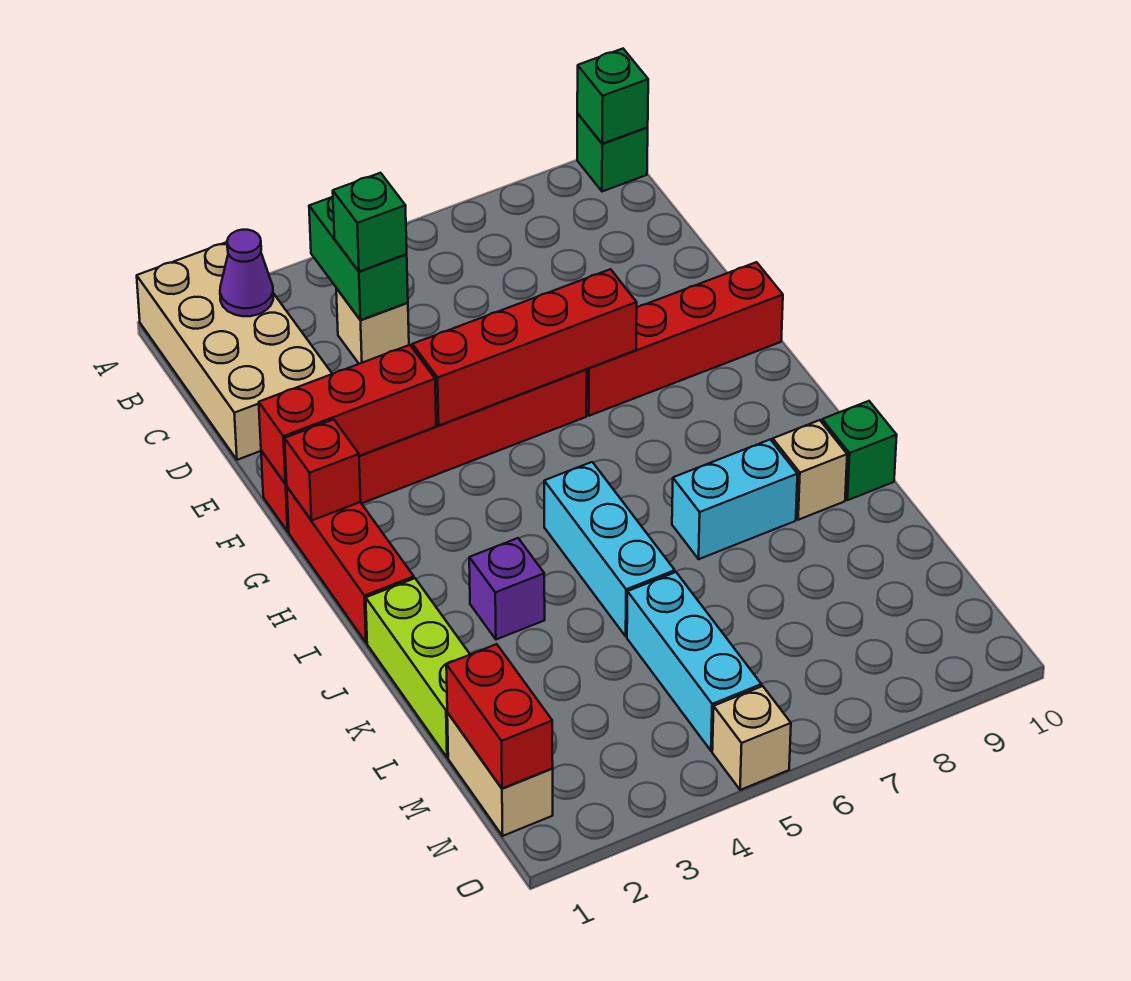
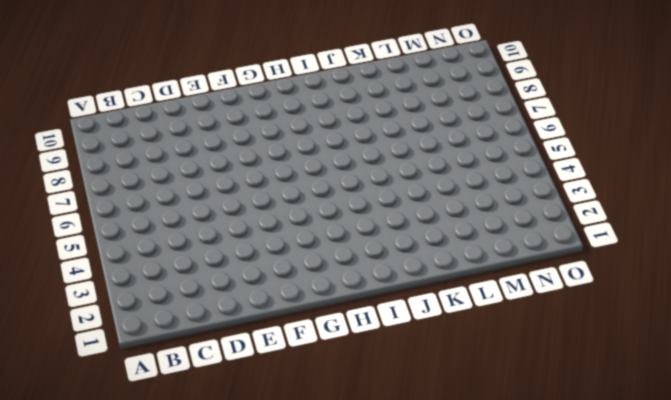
none -> tan 2x4 brick [137,242,332,460]
none -> green 1x1 brick [577,114,648,192]
none -> tan 1x1 brick [336,288,409,364]

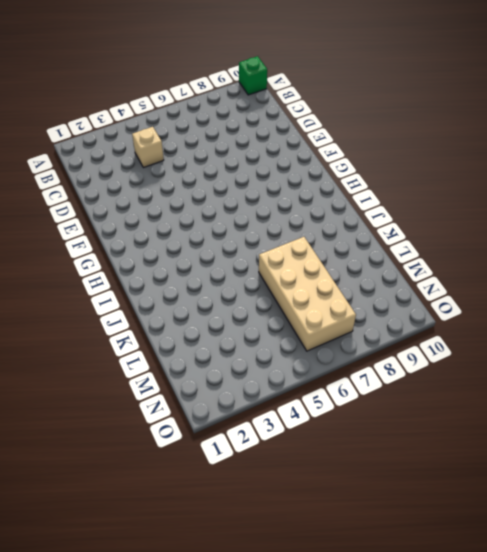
tan 2x4 brick [259,237,356,351] -> tan 2x4 brick moved to [137,242,332,460]
none -> red 1x6 brick [261,370,587,532]
none -> red 1x4 brick [586,262,783,416]
none -> red 1x3 brick [287,487,414,643]

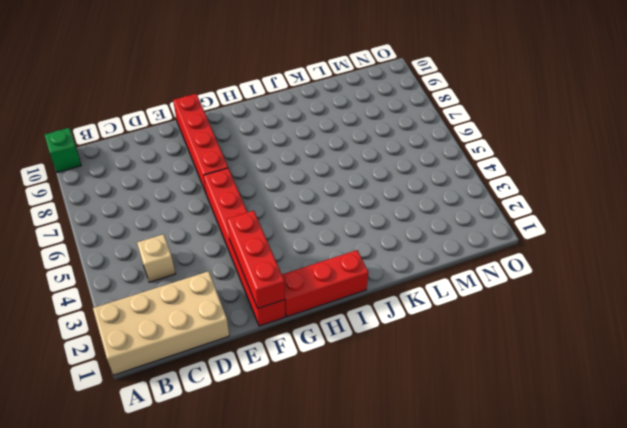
none -> cyan 1x3 brick [544,462,675,636]
none -> lime 1x3 brick [366,578,470,757]
none -> purple 1x1 brick [469,538,545,640]

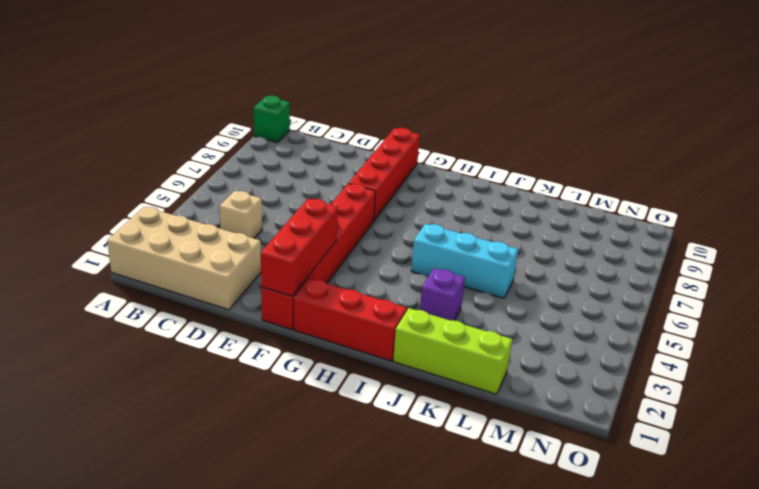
none -> cyan 1x2 brick [672,439,798,559]
none -> tan 1x1 brick [773,420,847,520]
none -> green 1x1 brick [822,401,897,500]

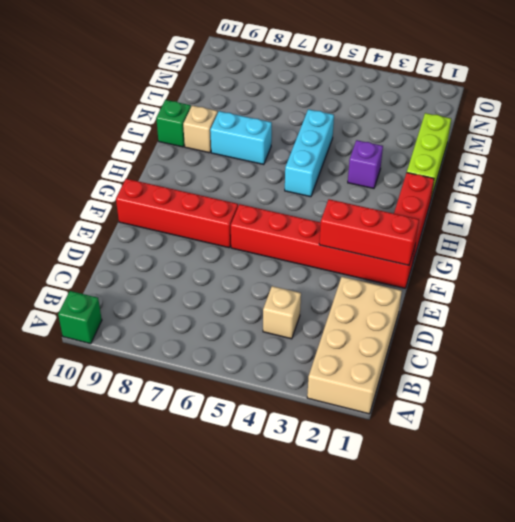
none -> cyan 1x3 brick [627,572,761,751]
none -> tan 1x2 brick [447,713,553,836]
none -> tan 1x1 brick [712,686,791,790]

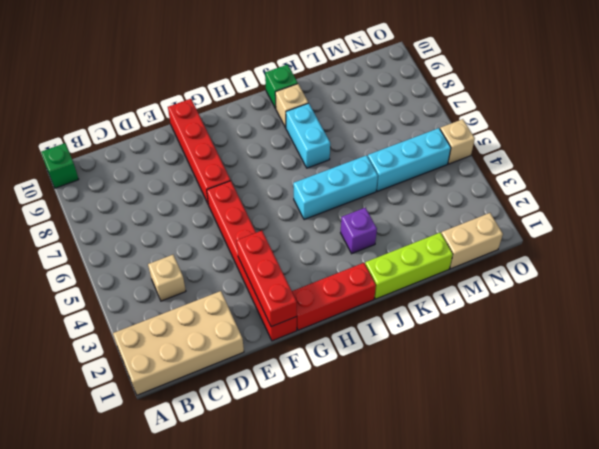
none -> green 1x1 brick [577,49,648,144]
none -> purple 1x1 cone [220,230,273,316]
none -> green 1x2 brick [309,196,408,320]

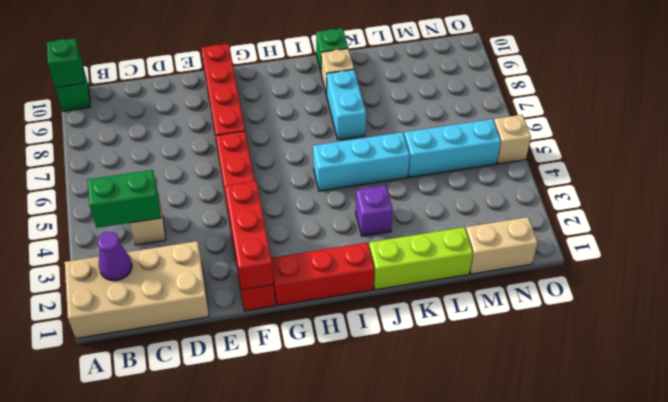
none -> red 1x4 brick [412,269,637,425]
none -> red 1x1 brick [285,419,361,521]
none -> red 1x2 brick [446,644,553,789]

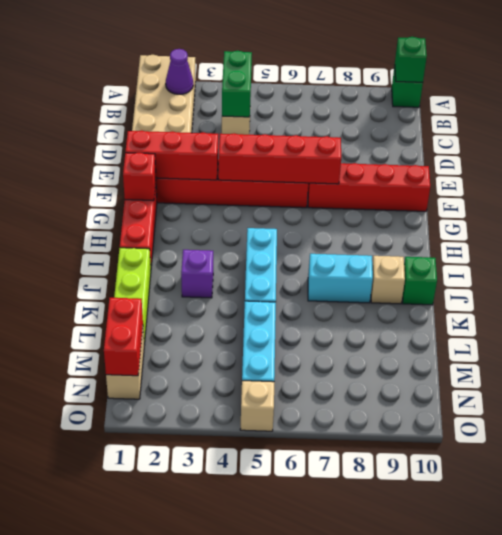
none -> green 1x1 brick [333,173,407,272]

